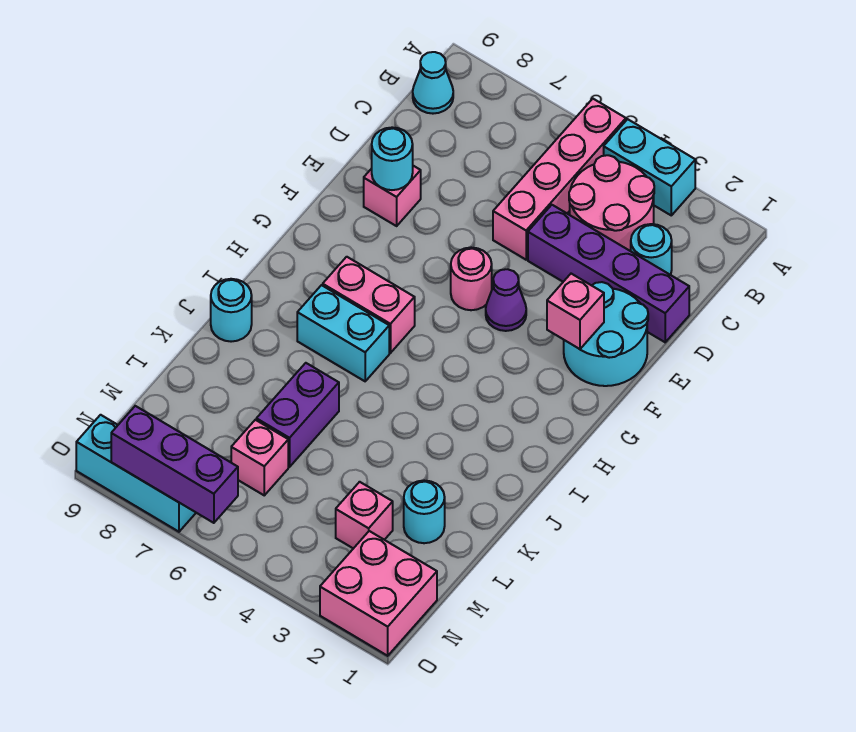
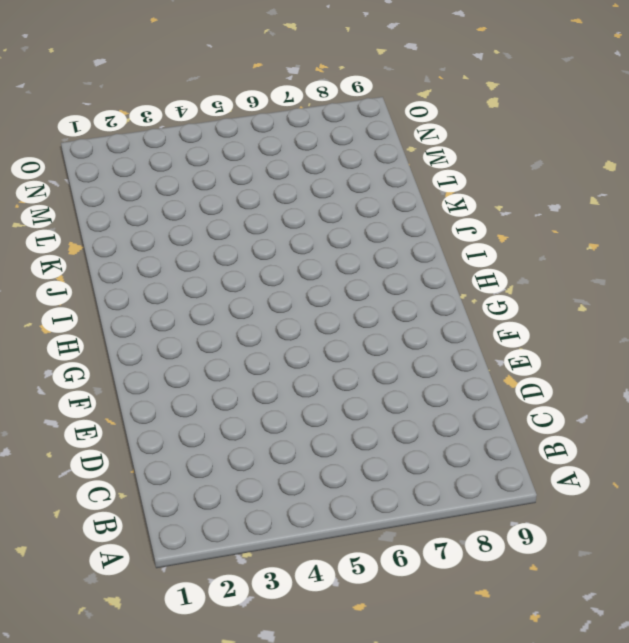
none -> cyan 1x2 brick [604,119,695,215]
none -> pink 1x4 brick [493,99,626,260]
none -> pink 2x2 round brick [569,155,654,251]

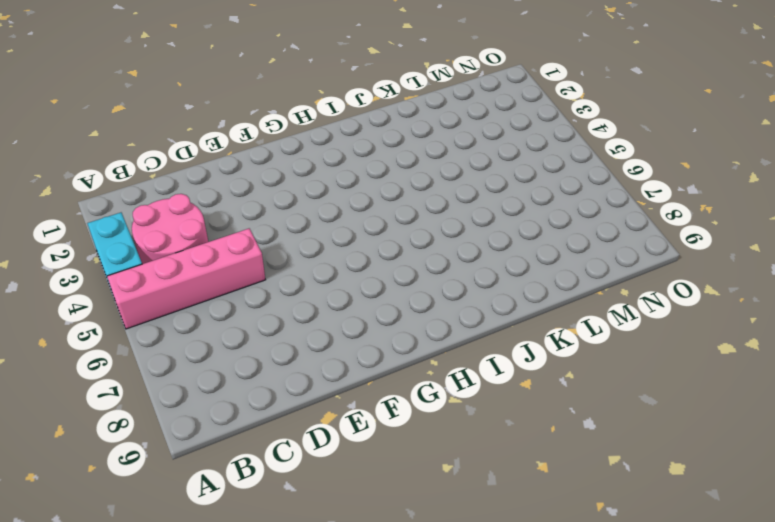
none -> cyan 1x1 cone [413,52,453,114]
none -> cyan 1x1 round brick [631,224,672,275]
none -> purple 1x4 brick [528,205,689,342]

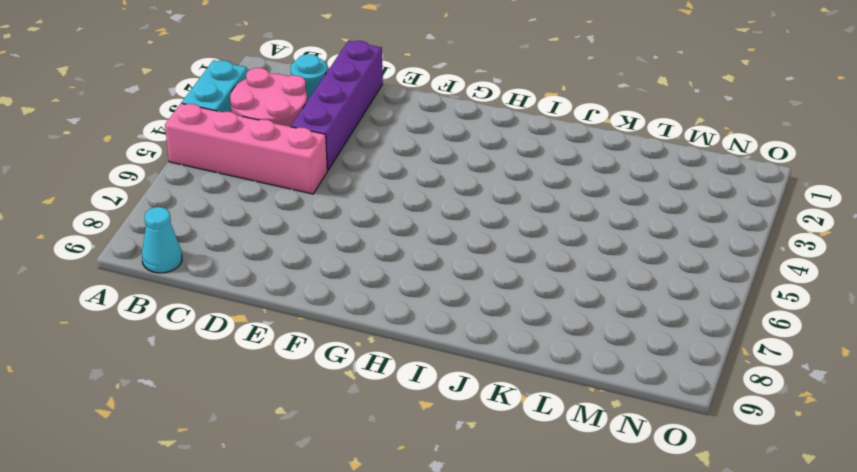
none -> cyan 2x2 round brick [564,282,648,386]
none -> pink 1x1 brick [364,166,421,226]
none -> purple 1x1 cone [486,269,526,331]

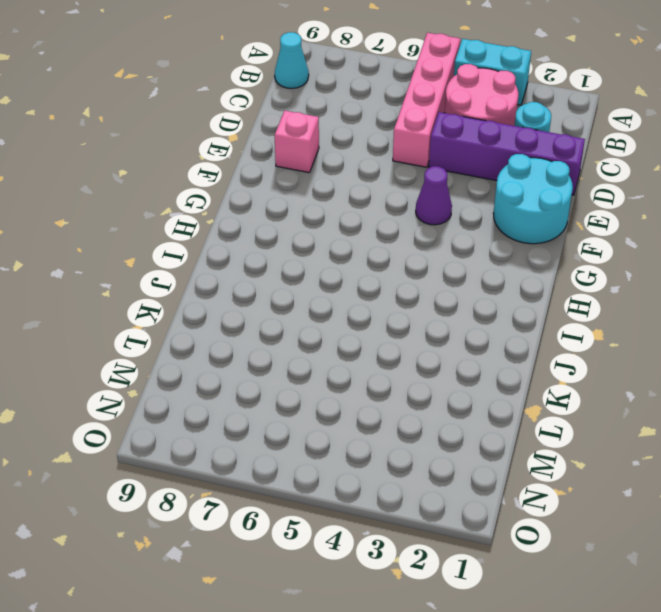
none -> pink 1x1 round brick [451,248,492,310]
none -> pink 1x2 brick [323,257,415,353]
none -> cyan 1x2 brick [297,285,389,381]

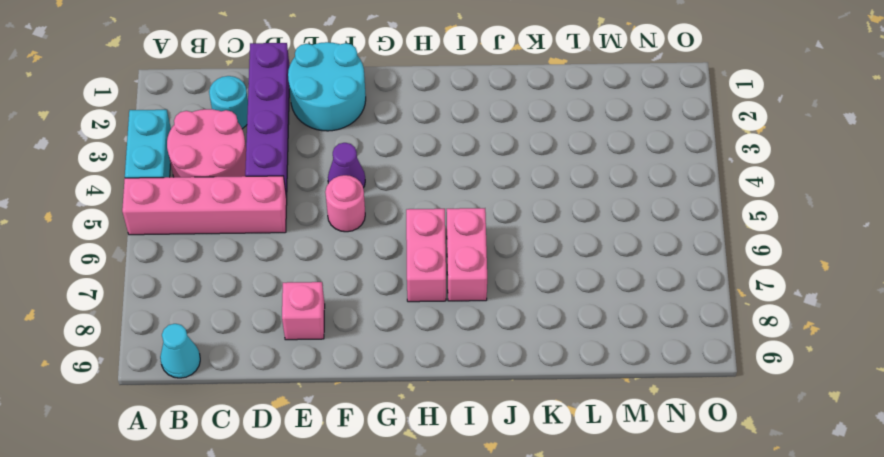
pink 1x2 brick [447,208,487,301] -> cyan 1x2 brick [297,285,389,381]
none -> cyan 1x1 round brick [211,279,252,342]
none -> purple 1x2 brick [256,363,339,467]
none -> cyan 1x1 round brick [404,481,445,543]

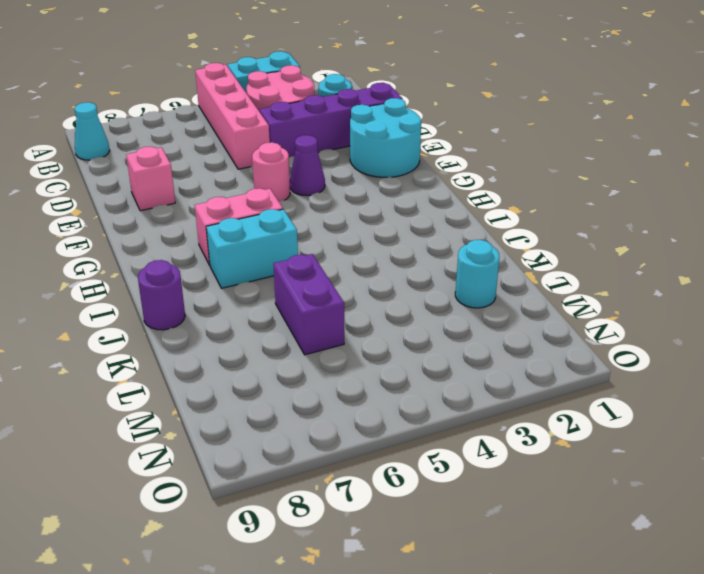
purple 1x1 round brick [138,260,185,330] -> cyan 1x1 round brick [211,279,252,342]
none -> pink 1x1 brick [336,482,393,548]
none -> pink 1x1 brick [231,420,288,495]
none -> pink 2x2 brick [320,531,437,656]

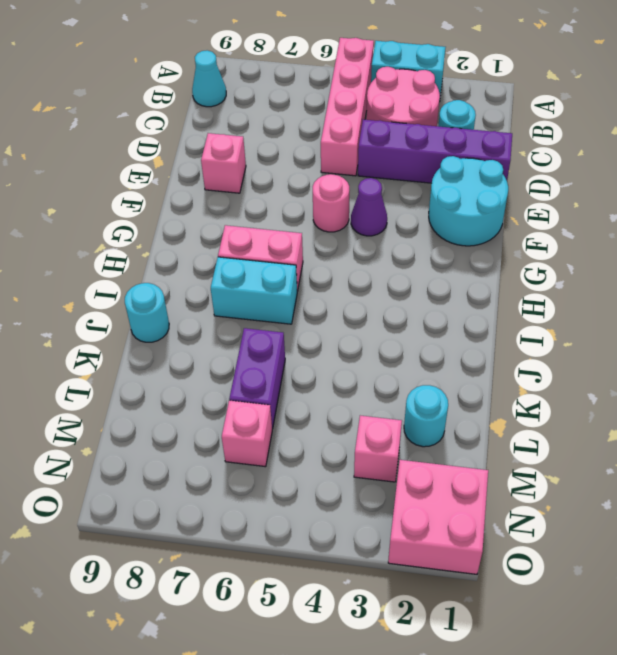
none -> cyan 1x3 brick [76,415,196,532]
none -> cyan 1x1 round brick [372,127,413,190]
none -> pink 1x1 brick [547,274,604,349]

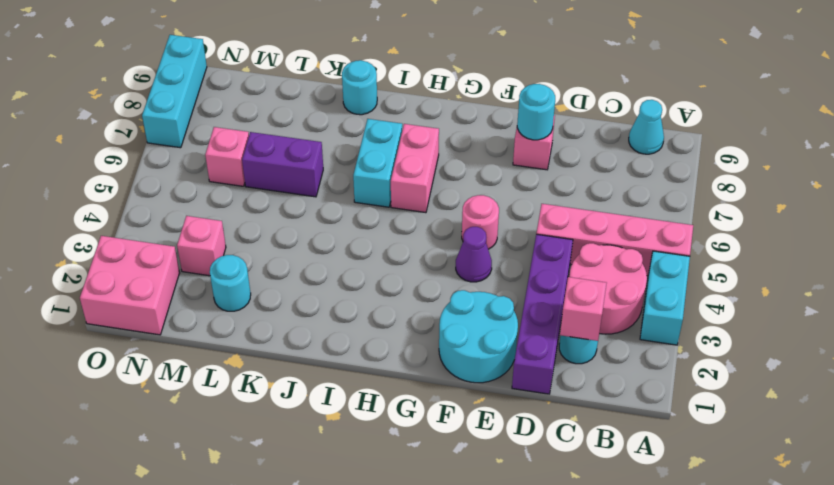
pink 1x1 brick [560,277,607,341] -> pink 1x1 brick moved to [547,274,604,349]
none -> purple 1x3 brick [111,406,238,523]

